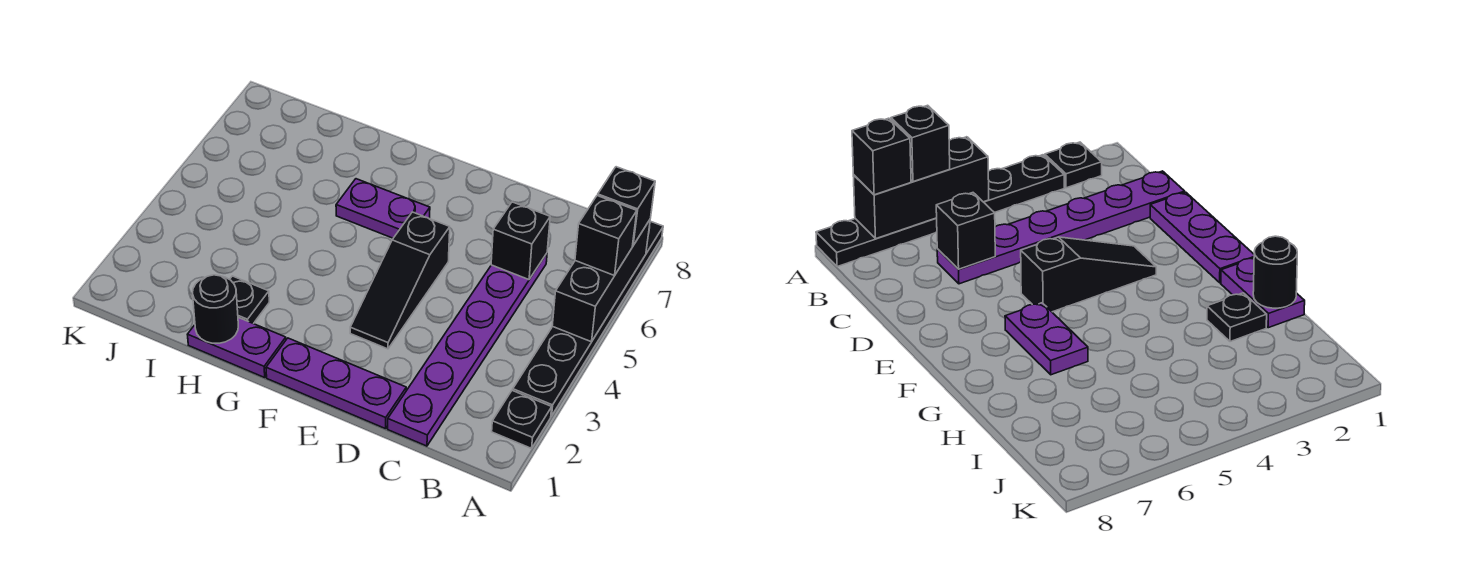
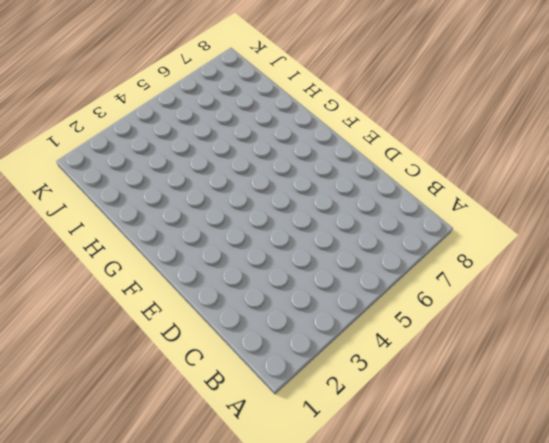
none -> black 1x1 plate [492,390,552,448]
none -> black 1x6 plate [513,221,663,416]
none -> purple 1x6 plate [388,254,547,446]

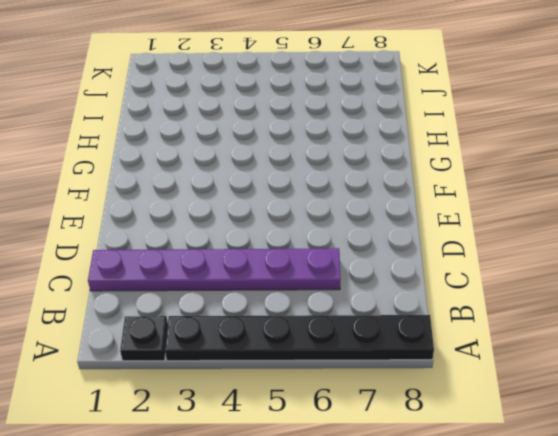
none -> purple 1x3 plate [266,338,406,429]
none -> black 1x3 slope [350,212,450,349]
none -> purple 1x2 plate [336,179,430,238]

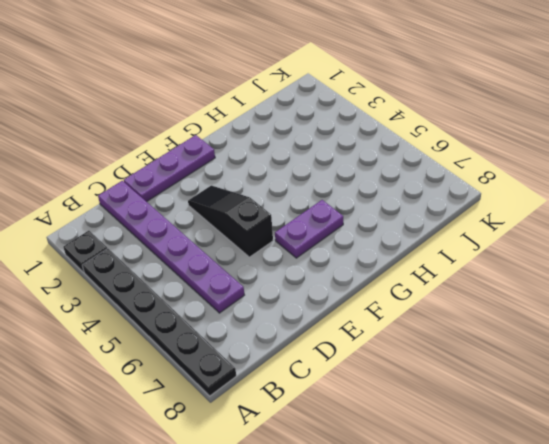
none -> purple 1x2 plate [187,317,286,377]
none -> black 1x1 plate [230,276,269,324]
none -> black 1x3 brick [552,220,650,342]

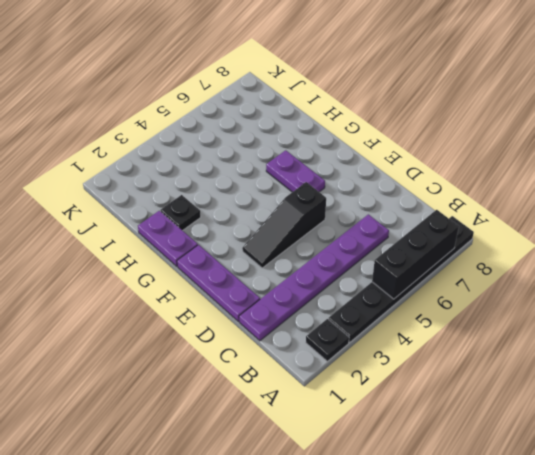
none -> black 1x1 brick [491,202,550,280]
none -> black 1x1 round brick [193,275,238,343]
none -> black 1x1 brick [575,196,637,276]

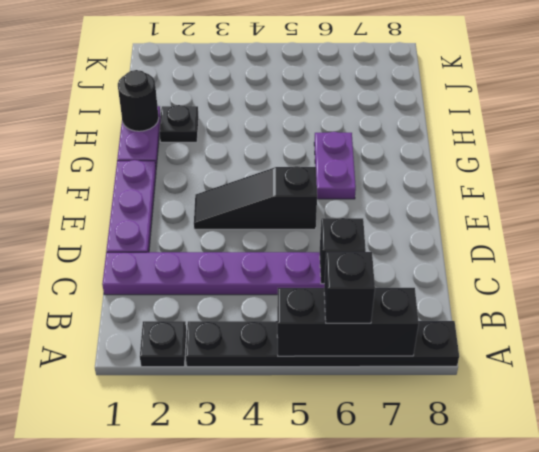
none -> black 1x1 brick [598,167,655,245]

